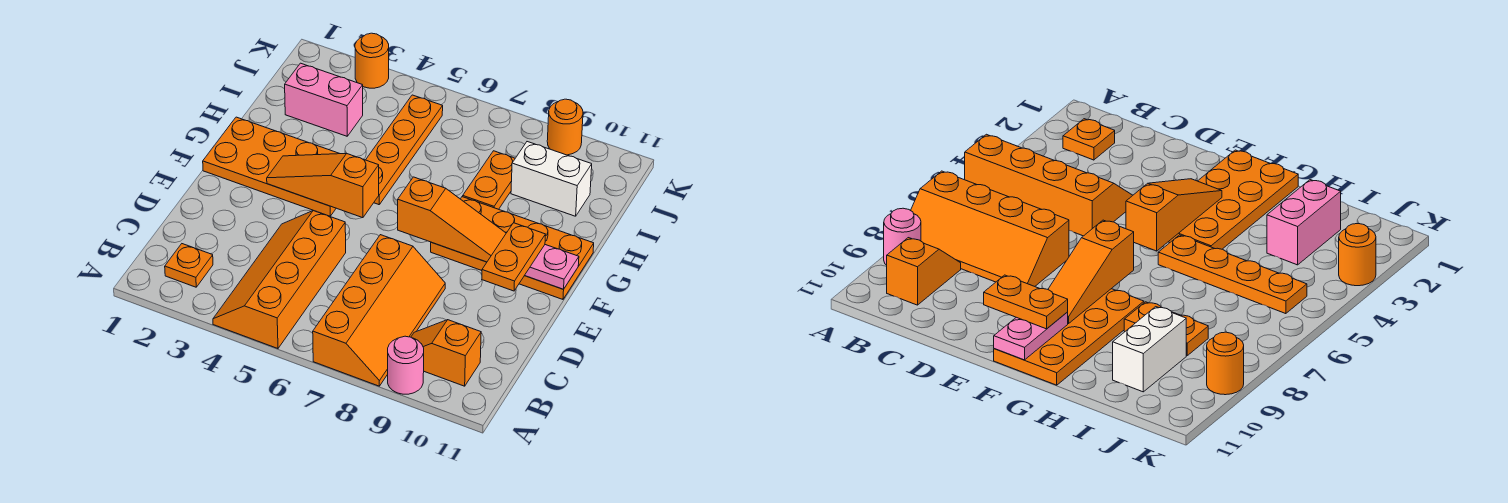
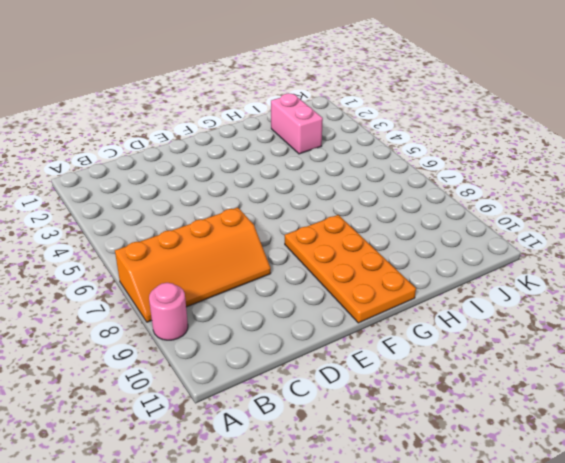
none -> orange 2x4 slope [213,211,346,349]
none -> orange 1x1 plate [165,244,213,287]
none -> orange 1x2 slope [411,320,481,386]

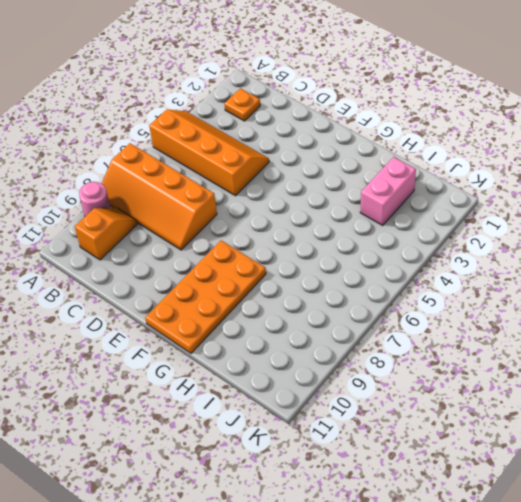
none -> orange 2x4 plate [203,117,339,216]
none -> orange 1x4 plate [366,95,443,205]
none -> orange 1x2 plate [463,151,515,209]

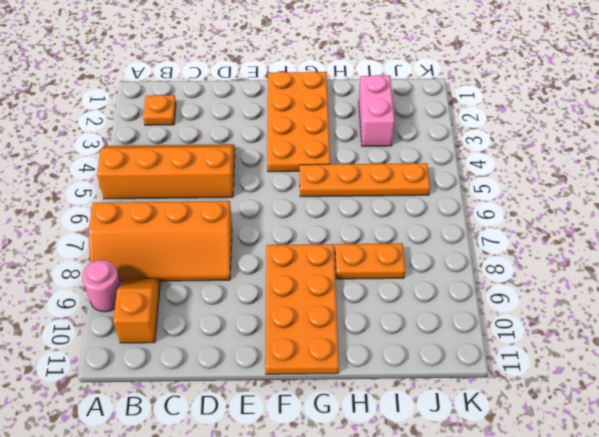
none -> white 1x2 brick [511,142,592,216]
none -> orange 1x1 round brick [355,33,389,88]
none -> orange 1x1 round brick [547,99,583,155]

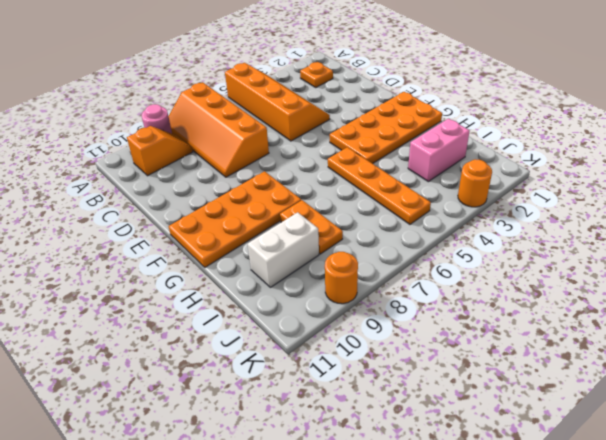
none -> orange 1x3 slope [267,153,379,218]
none -> orange 1x3 slope [398,177,506,262]
none -> pink 1x2 plate [525,245,579,289]

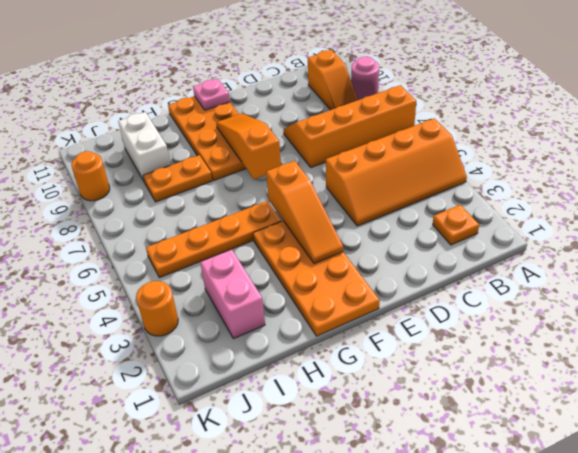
pink 1x1 plate [193,79,230,110] -> pink 1x2 plate [525,245,579,289]
none -> orange 1x2 plate [482,223,545,291]

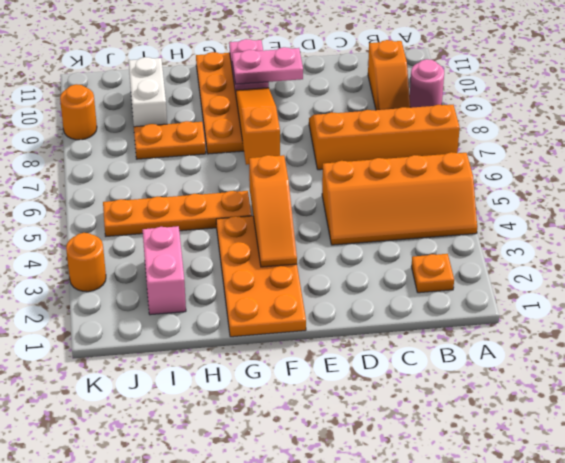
pink 1x2 plate [232,47,303,84] -> orange 1x2 plate [482,223,545,291]

